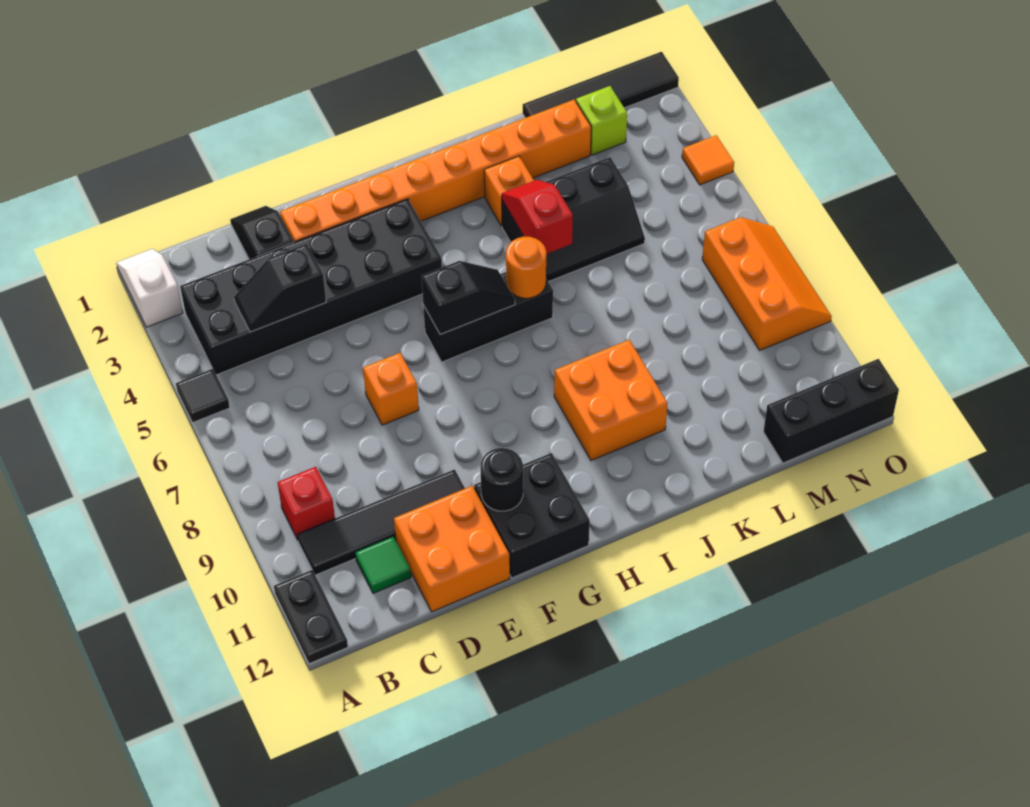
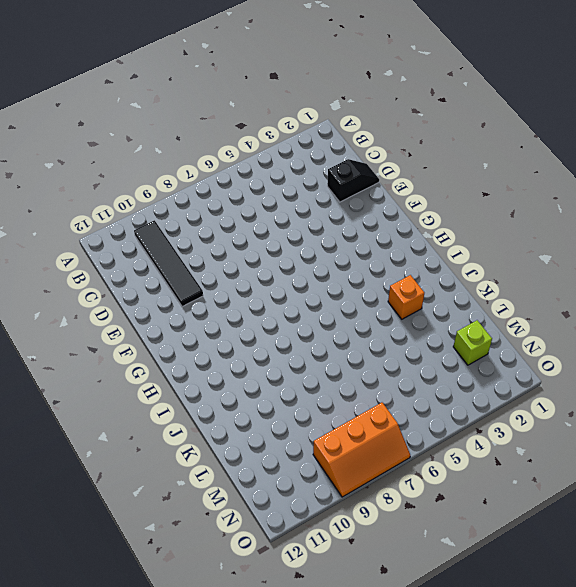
none -> white 1x2 slope [116,249,183,327]
none -> black 1x1 tile [176,369,230,423]
none -> black 1x2 plate [274,570,348,664]

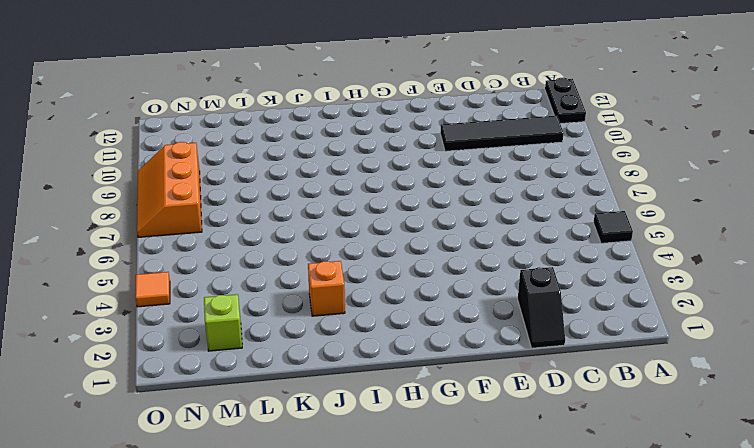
none -> white 1x2 slope [116,249,183,327]
none -> black 2x6 brick [180,199,442,375]
none -> red 1x1 brick [277,467,335,540]

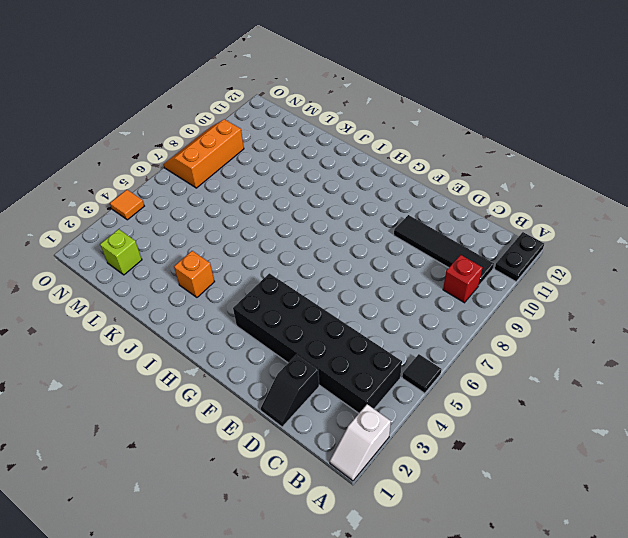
none -> green 1x1 tile [355,537,411,593]
none -> orange 2x2 brick [394,486,510,612]
none -> orange 1x8 brick [280,100,591,242]

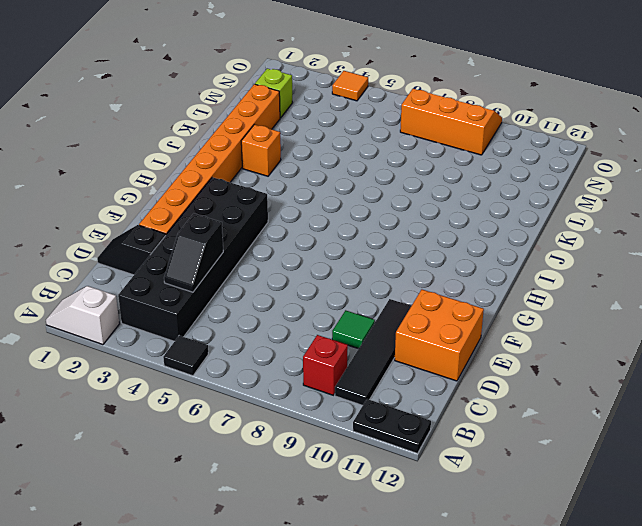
green 1x1 tile [332,310,375,349] -> green 1x1 tile moved to [355,537,411,593]
none -> orange 1x1 brick [363,353,419,425]
none -> black 2x2 brick [474,453,590,578]
none -> black 1x3 brick [423,272,553,362]

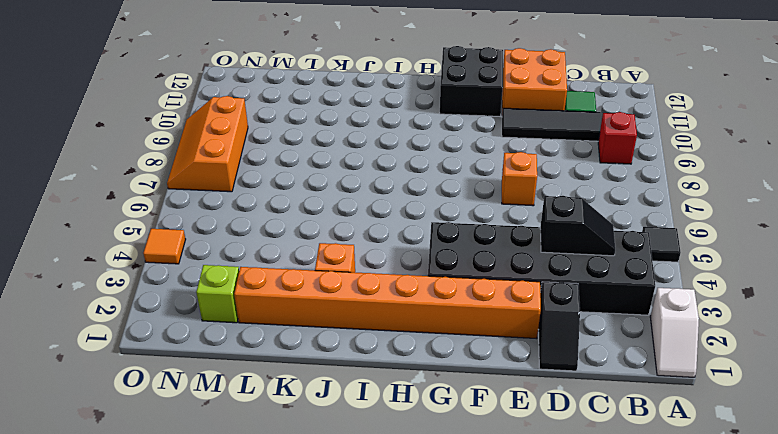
none -> black 1x2 plate [274,570,348,664]
none -> black 1x3 brick [423,272,553,362]
none -> orange 2x2 brick [554,340,668,461]

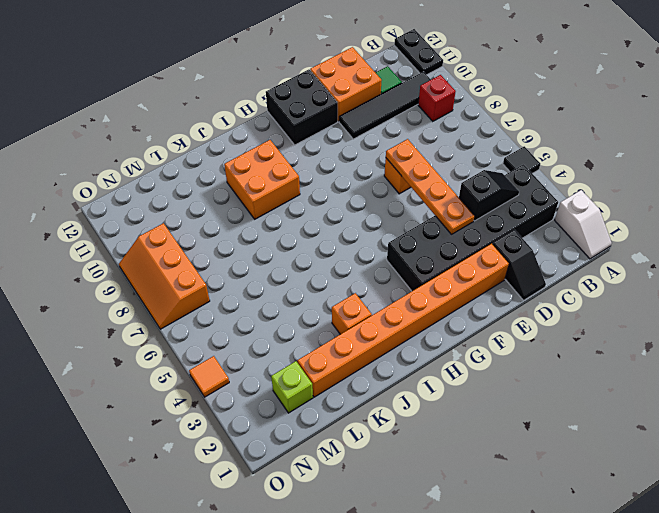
orange 1x4 plate [386,139,475,234] -> none
none -> black 1x3 brick [423,272,553,362]
none -> black 2x3 slope [502,157,645,282]
none -> black 1x4 tile [523,52,679,118]

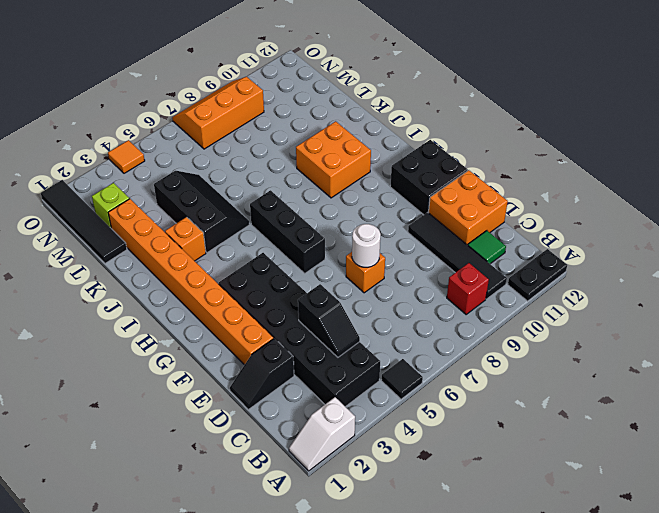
white 1x1 round brick [352,224,381,267] -> none
none -> black 1x3 brick [763,359,899,463]
none -> black 1x1 round brick [480,448,523,511]
none -> black 1x2 slope [422,261,515,334]

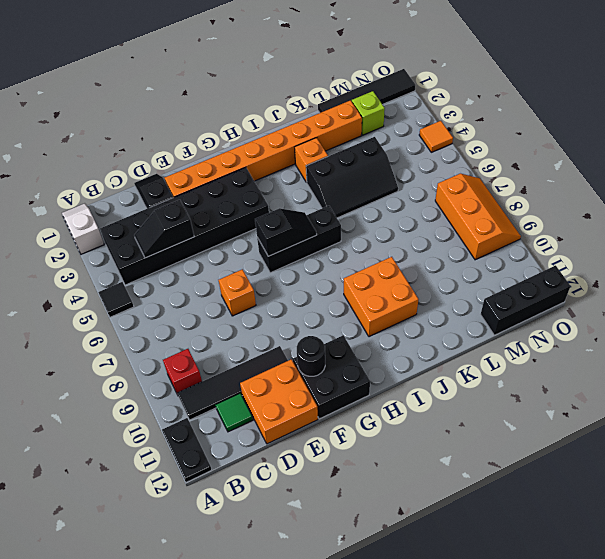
none -> orange 1x1 round brick [506,237,546,298]
none -> red 1x2 slope [502,180,573,254]

